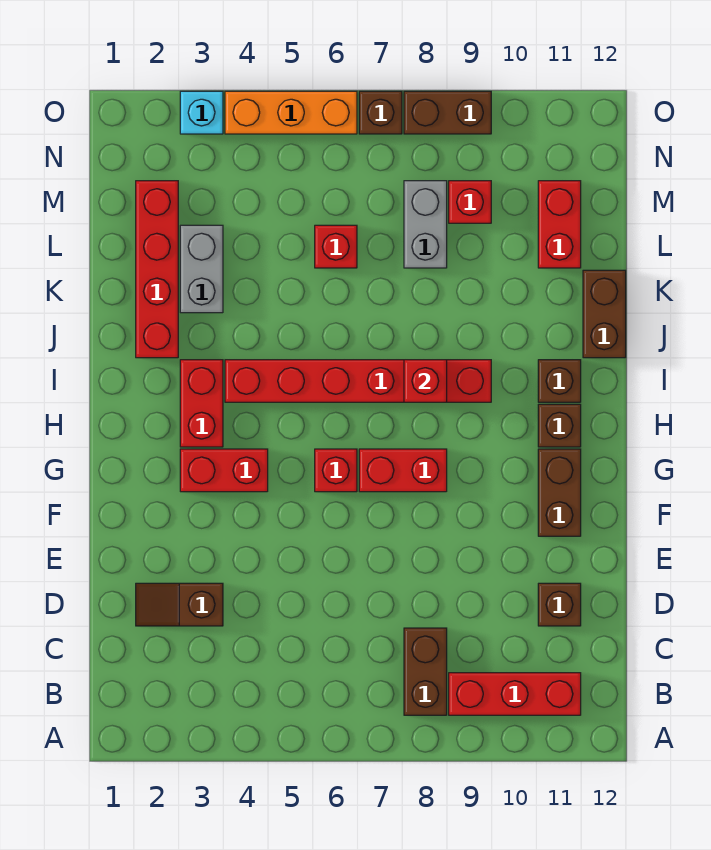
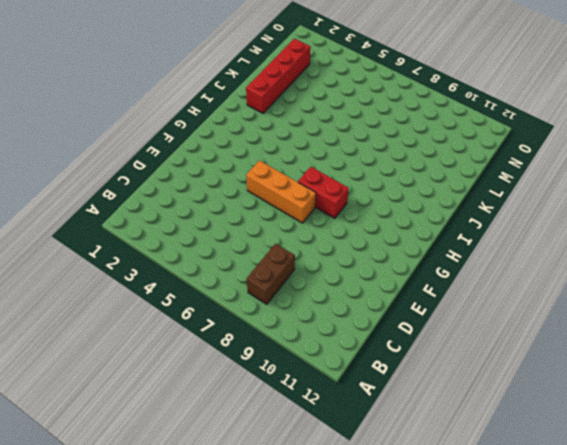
orange 1x3 brick [246,160,316,223] -> orange 1x3 brick moved to [225,91,357,134]
none -> red 1x3 brick [449,673,581,715]
none -> brown 1x2 slope [136,583,223,626]
none -> brown 1x1 brick [538,583,581,626]

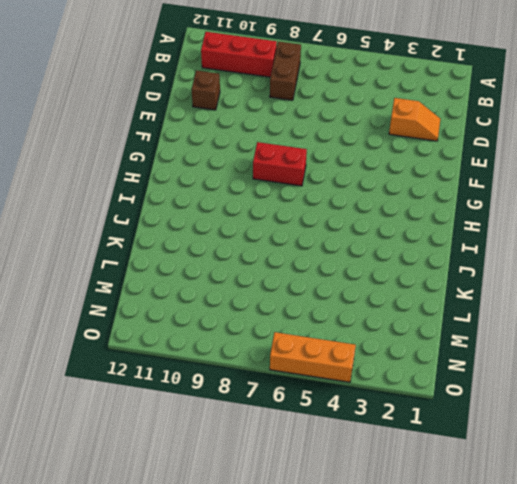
orange 1x2 slope [389,98,440,141] -> brown 1x2 slope [136,583,223,626]
none -> brown 1x2 brick [538,449,581,536]
none -> red 1x2 brick [180,449,268,492]
none -> red 1x1 brick [315,449,357,492]

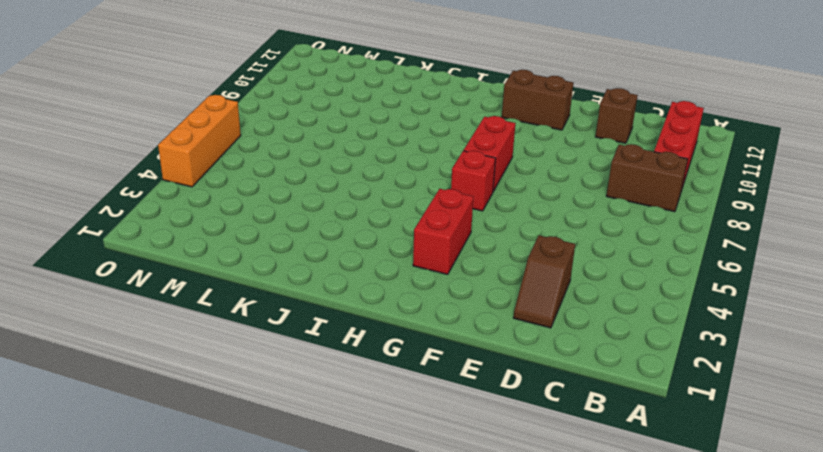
none -> red 1x2 brick [180,360,223,447]
none -> brown 1x1 brick [538,404,581,447]
none -> red 1x6 brick [225,360,491,402]

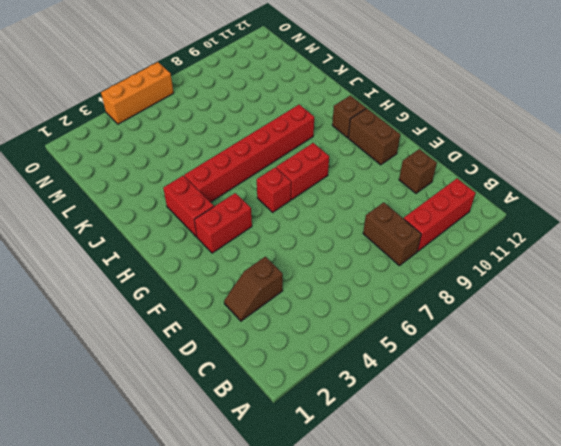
none -> brown 1x1 brick [538,360,581,402]
none -> red 1x4 brick [136,181,178,358]
none -> brown 1x2 brick [583,270,626,358]

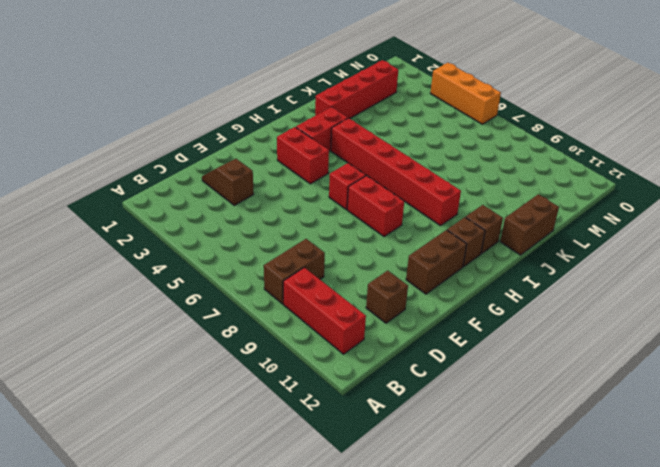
none -> grey 1x2 brick [180,225,223,313]
none -> red 1x1 brick [315,225,357,268]
none -> grey 1x2 brick [404,181,447,268]

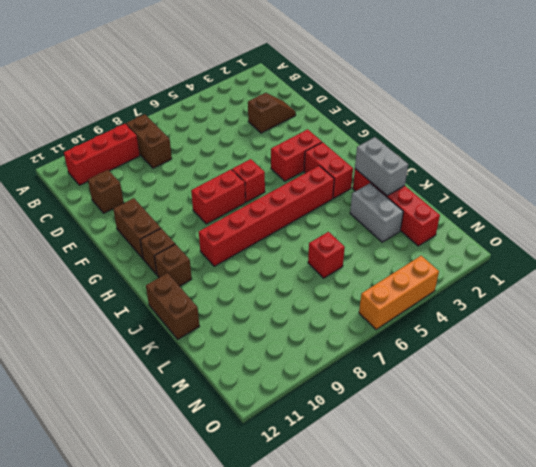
grey 1x2 brick [355,137,408,196] -> grey 1x2 brick moved to [404,181,447,268]
none -> red 1x2 brick [538,181,581,268]
none -> red 1x1 brick [449,181,491,223]
none -> cyan 1x1 brick [180,91,223,134]

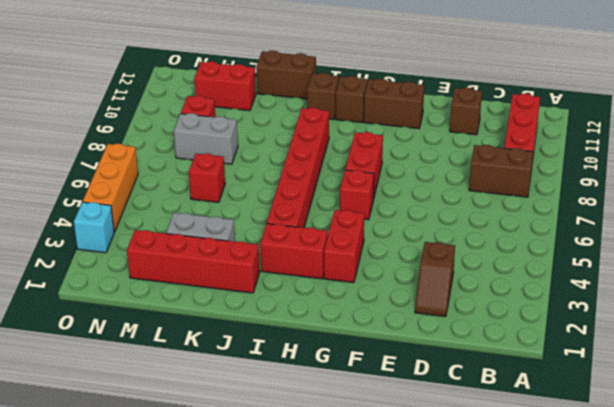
none -> brown 1x1 brick [359,91,402,134]
none -> brown 1x2 brick [404,91,491,134]
none -> red 1x1 brick [404,360,447,402]

